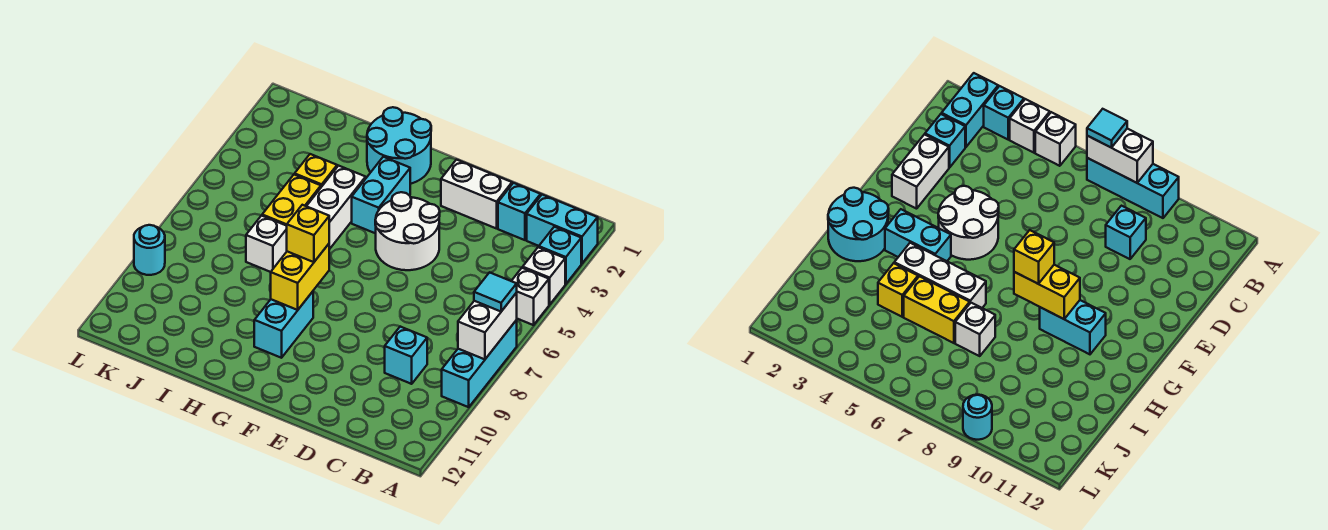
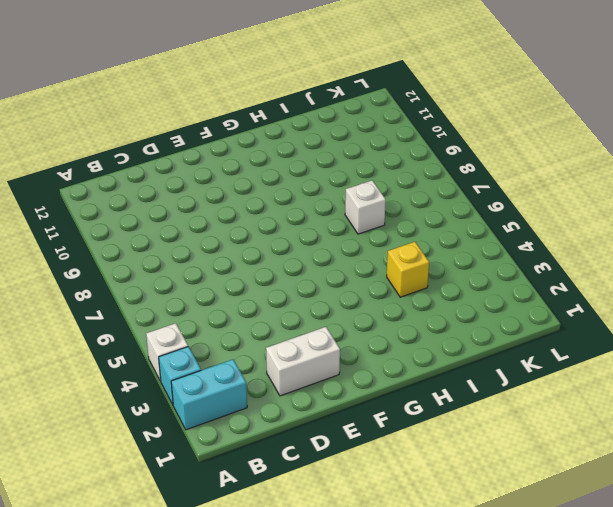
none -> white 1x1 brick [512,268,549,325]
none -> cyan 1x3 brick [442,320,517,407]
none -> cyan 1x1 brick [498,183,541,240]

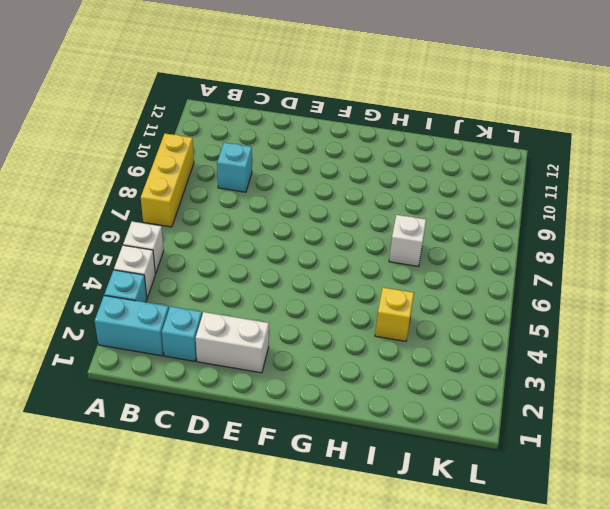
yellow 1x3 brick [141,134,194,227] -> cyan 1x3 brick [442,320,517,407]
none -> white 2x2 round brick [375,192,440,270]
none -> cyan 2x2 round brick [367,107,431,184]
none -> cyan 1x2 brick [352,157,410,234]

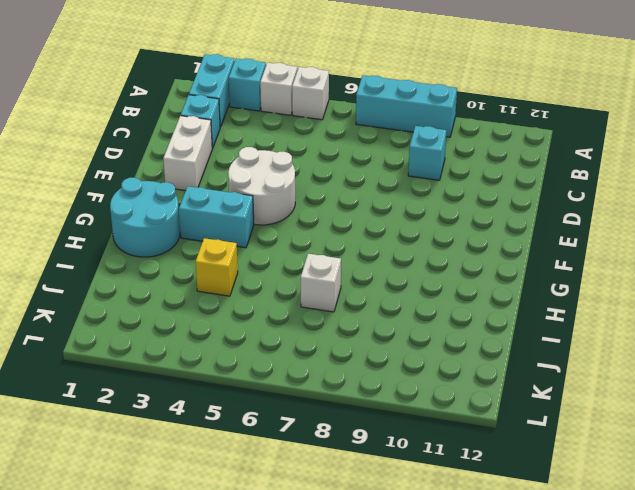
none -> cyan 1x2 brick [254,292,313,358]
none -> white 1x3 brick [307,166,366,249]
none -> yellow 1x2 brick [262,175,321,226]

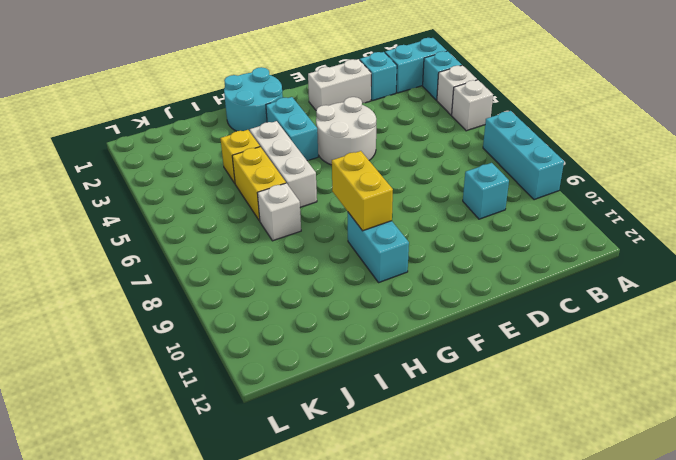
none -> cyan 1x1 round brick [134,225,165,275]
none -> white 1x2 brick [458,293,517,359]
none -> cyan 1x1 tile [474,272,517,311]

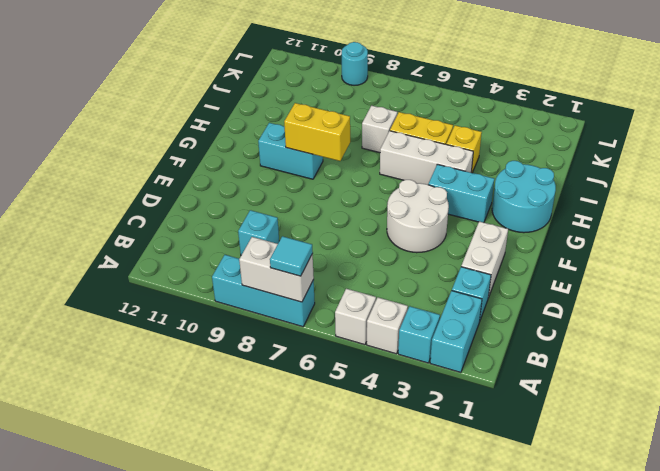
none -> yellow 1x1 brick [287,205,329,262]

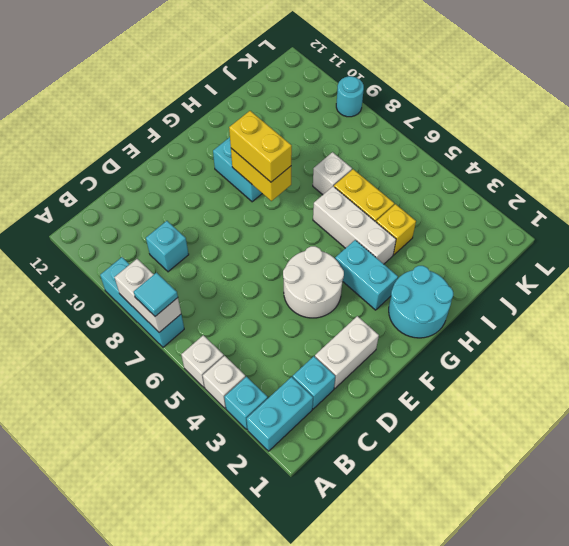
yellow 1x2 brick [229,111,292,182] -> yellow 1x1 brick [287,205,329,262]

